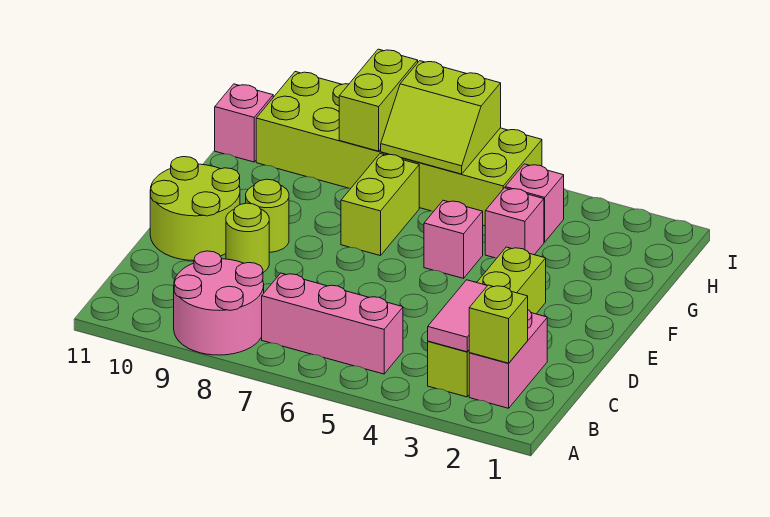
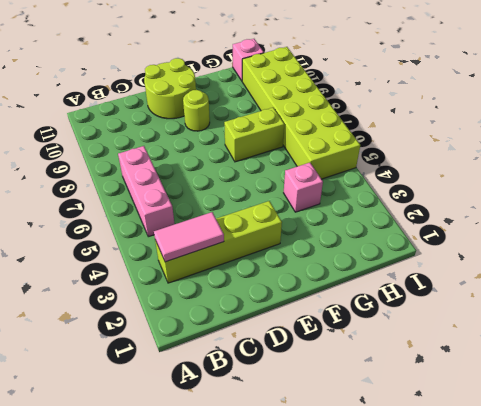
none -> pink 2x2 round brick [174,251,264,355]
none -> pink 1x2 brick [469,310,547,408]
none -> lime 1x1 round brick [226,203,269,273]

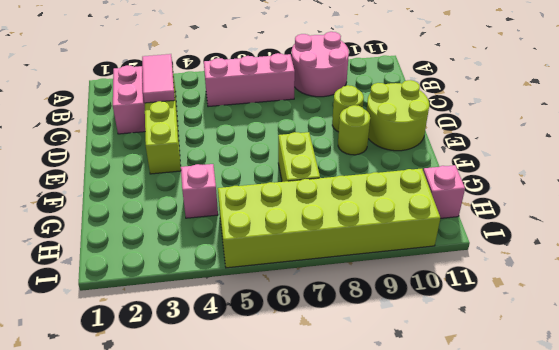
none -> pink 1x1 brick [424,200,483,278]
none -> pink 1x1 brick [505,164,564,242]
none -> lime 1x1 brick [469,285,528,363]

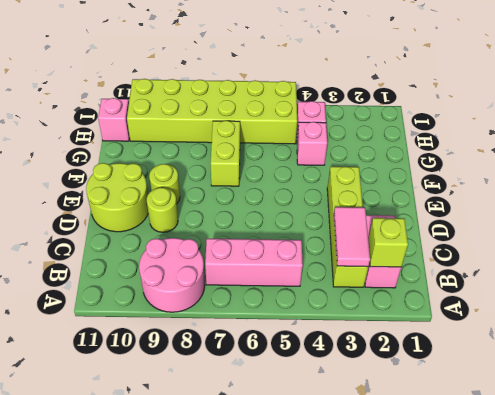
none -> pink 1x1 brick [424,200,483,278]
none -> lime 2x2 slope [381,61,501,174]
none -> lime 1x2 brick [339,49,418,151]

